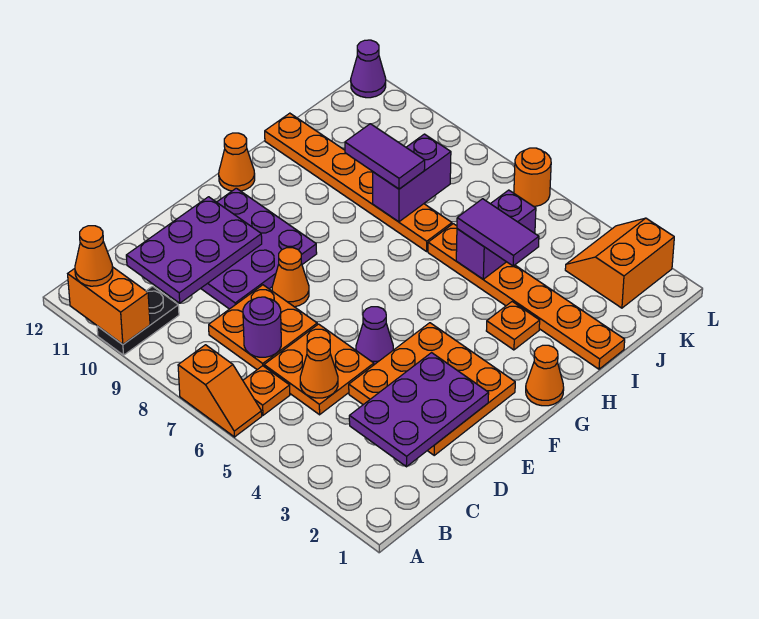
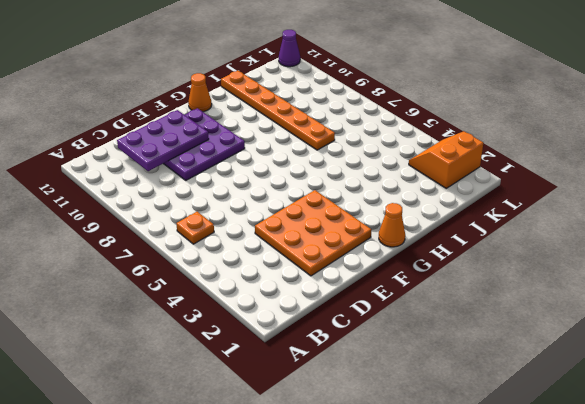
none -> orange 1x2 slope [178,345,262,437]
none -> black 1x2 plate [97,286,179,355]
none -> orange 2x2 plate [264,324,374,415]

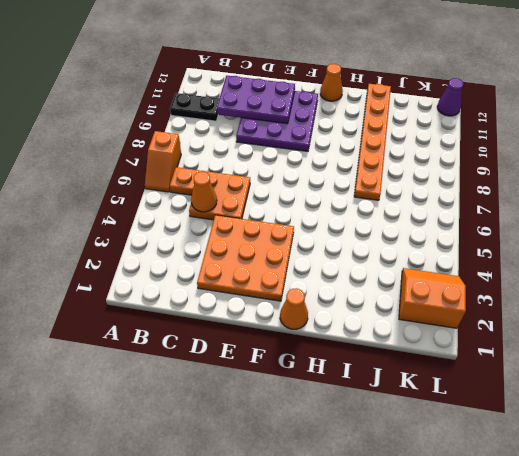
none -> orange 2x2 plate [209,285,317,370]
none -> purple 1x1 cone [356,307,393,365]
none -> orange 1x1 cone [272,248,309,307]

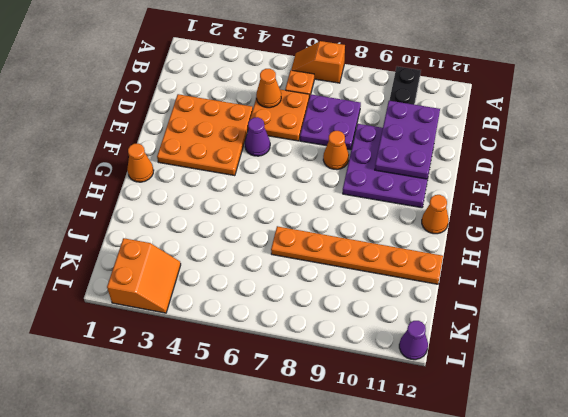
purple 2x2 plate [300,95,361,150] -> orange 2x2 plate [209,285,317,370]
none -> orange 1x1 plate [486,302,540,350]
none -> orange 1x6 plate [428,224,625,369]
none -> orange 1x1 round brick [514,148,551,206]

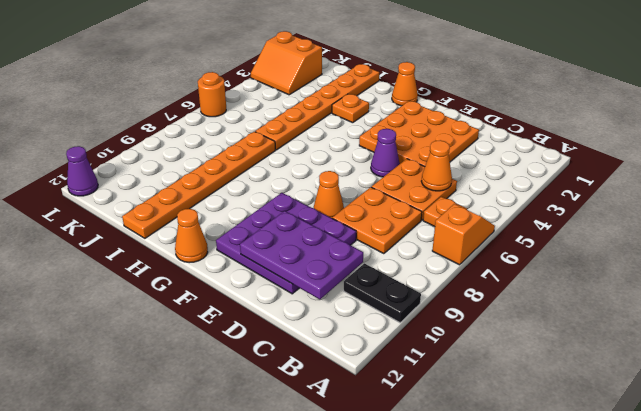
none -> orange 1x2 brick [68,268,150,344]
none -> purple 2x3 plate [349,353,489,467]
none -> purple 1x1 round brick [243,297,281,357]

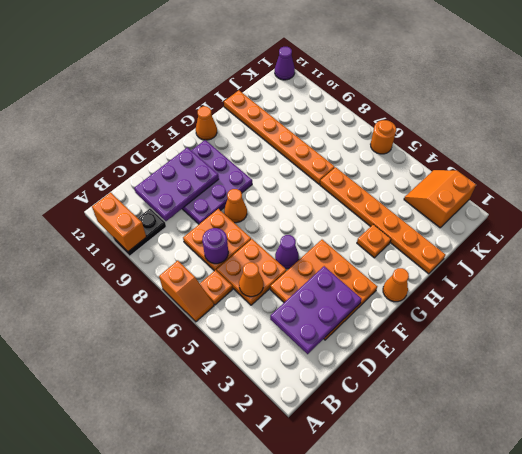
none -> purple 1x2 brick [456,190,536,279]
none -> purple 1x2 brick [373,134,451,222]
none -> orange 1x1 cone [75,226,113,286]

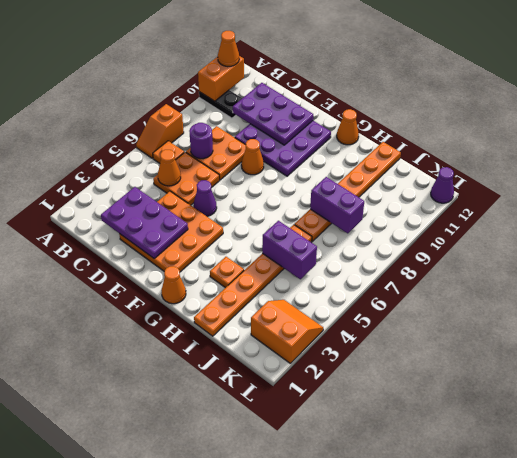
none -> orange 1x1 round brick [514,148,551,206]
none -> purple 1x2 tile [457,199,539,266]
none -> purple 1x2 tile [345,124,425,189]

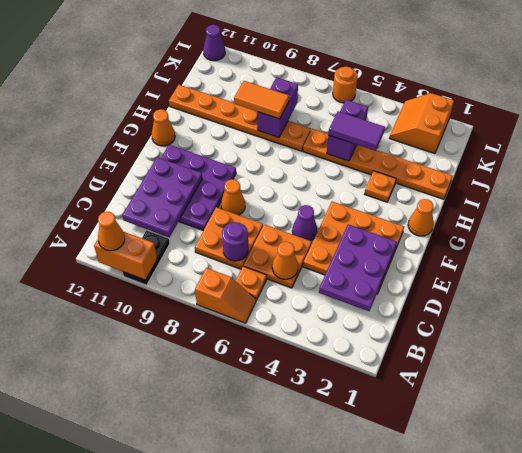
orange 1x2 tile [234,81,289,119] -> purple 1x2 tile [345,124,425,189]

